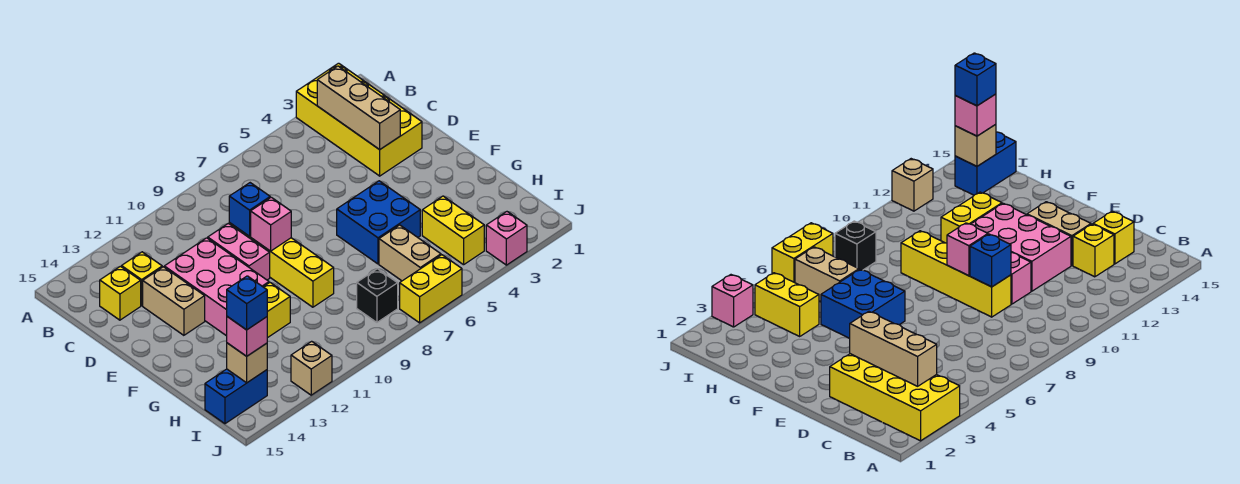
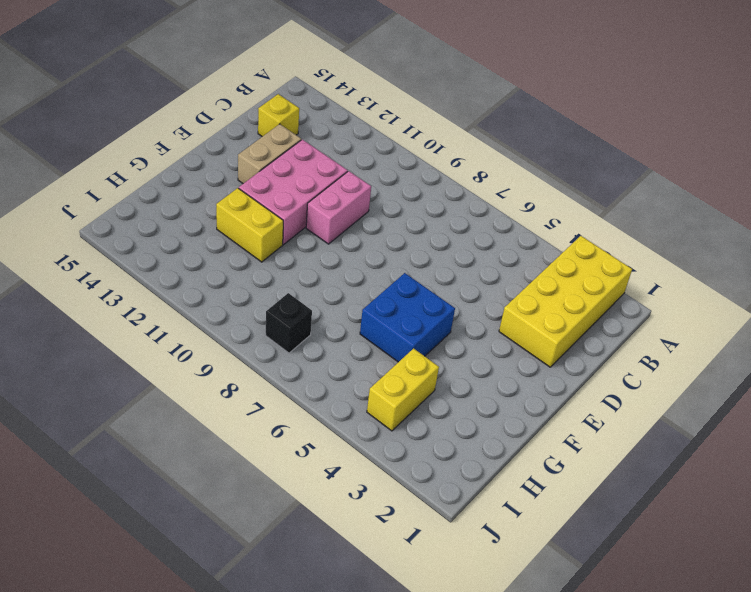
none -> yellow 1x1 brick [122,252,162,306]
none -> yellow 1x4 brick [229,223,334,307]
none -> tan 1x2 brick [379,225,441,281]

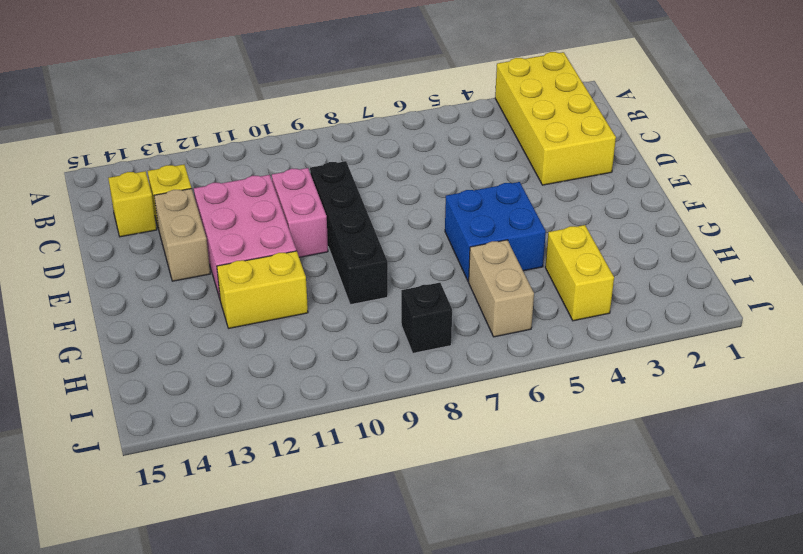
black 1x4 brick [310,161,388,305] -> yellow 1x4 brick [229,223,334,307]
none -> blue 1x2 brick [205,369,267,424]
none -> pink 1x1 brick [486,212,527,265]
none -> yellow 1x2 brick [400,255,462,323]

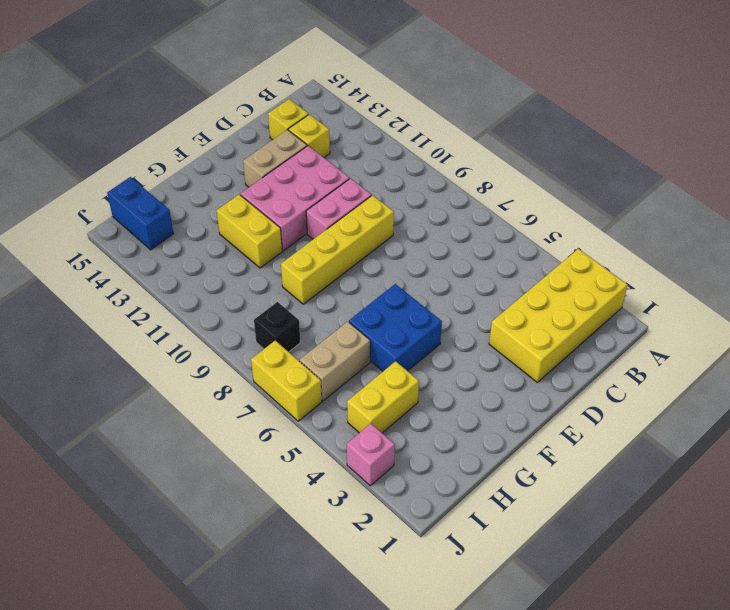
none -> tan 1x1 brick [291,341,332,395]
none -> tan 1x3 brick [317,66,400,150]
none -> blue 1x1 brick [229,183,270,236]

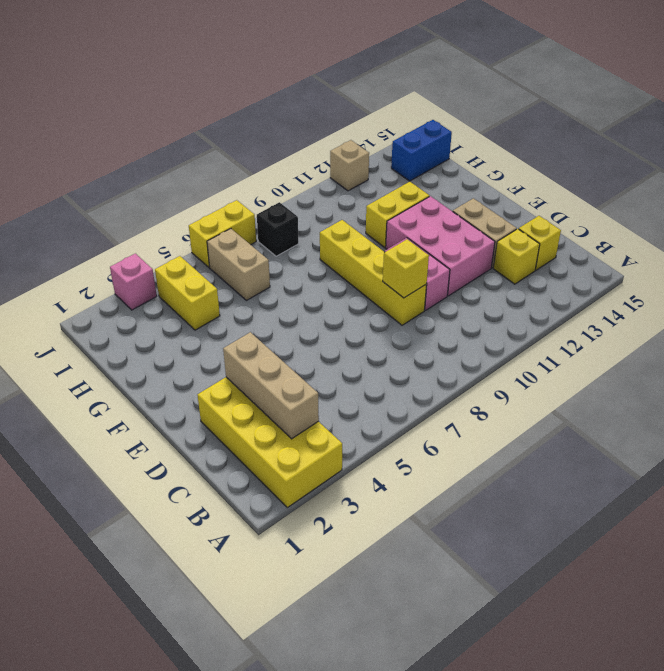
yellow 1x1 brick [383,239,429,298] -> blue 1x1 brick [229,183,270,236]
none -> blue 2x2 brick [337,181,420,264]
none -> pink 1x1 brick [251,197,291,251]
none -> tan 1x1 brick [227,343,267,383]

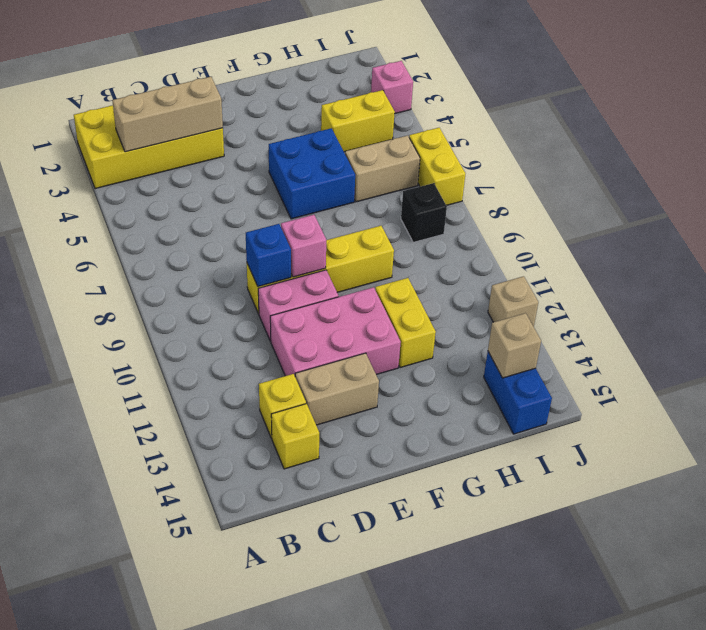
none -> pink 1x1 brick [227,317,267,356]
none -> blue 1x1 brick [227,276,267,330]

